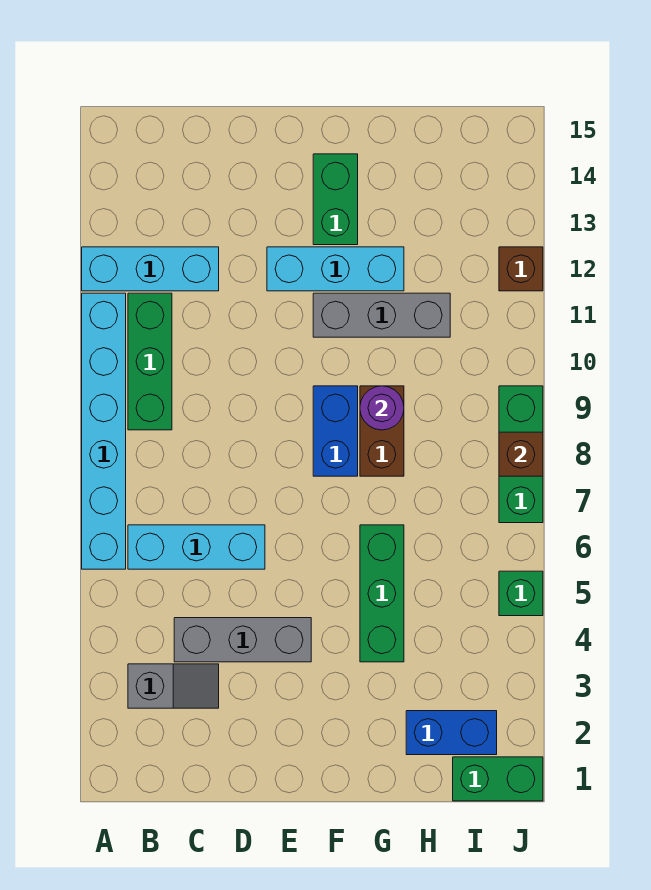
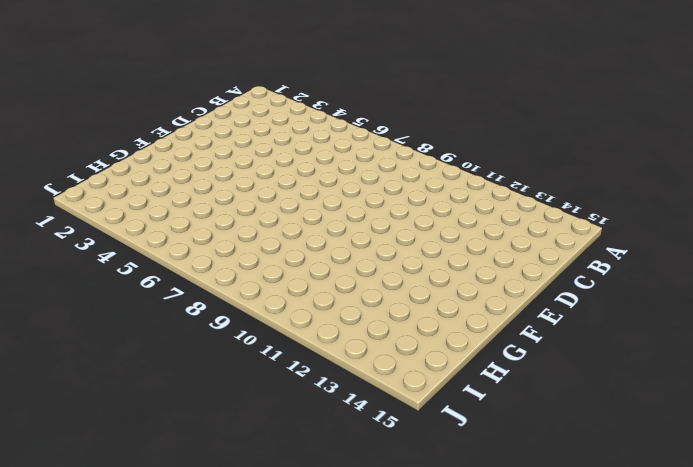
none -> cyan 1x6 brick [82,293,126,569]
none -> cyan 1x3 brick [82,247,219,291]
none -> grey 1x2 slope [128,664,219,708]

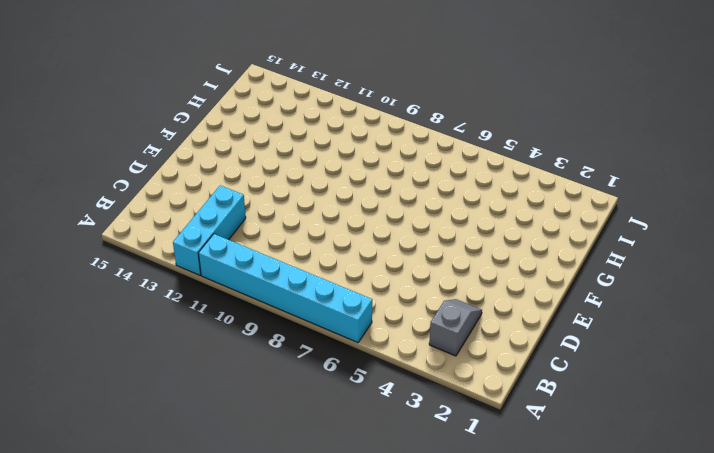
none -> cyan 1x3 brick [128,525,265,569]
none -> green 1x3 brick [128,293,172,430]
none -> grey 1x3 brick [174,618,311,662]

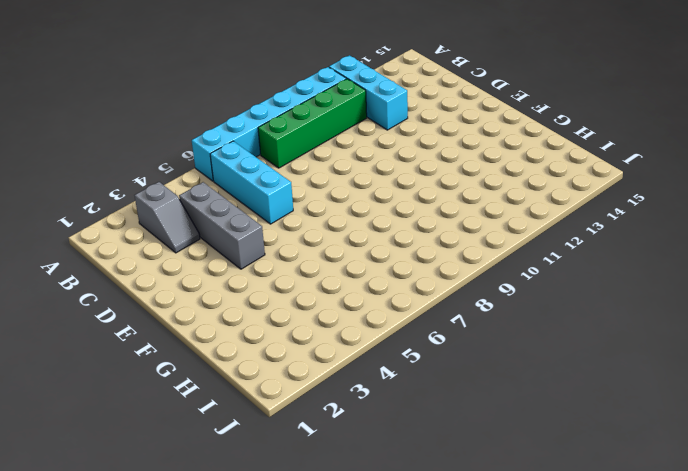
green 1x4 brick [258,79,367,168] -> green 1x3 brick [128,293,172,430]
none -> cyan 1x3 brick [267,247,404,291]
none -> blue 1x2 brick [313,386,358,476]
none -> grey 1x3 brick [313,293,450,337]

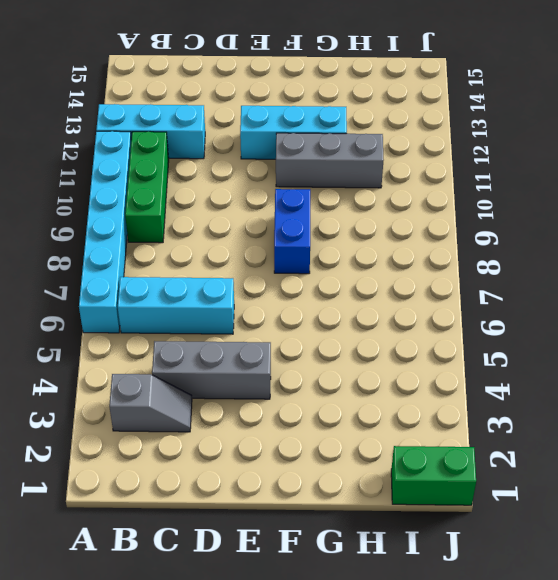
none -> green 1x2 brick [313,154,358,245]
none -> green 1x3 brick [360,525,404,662]
none -> brown 1x2 brick [360,386,404,476]

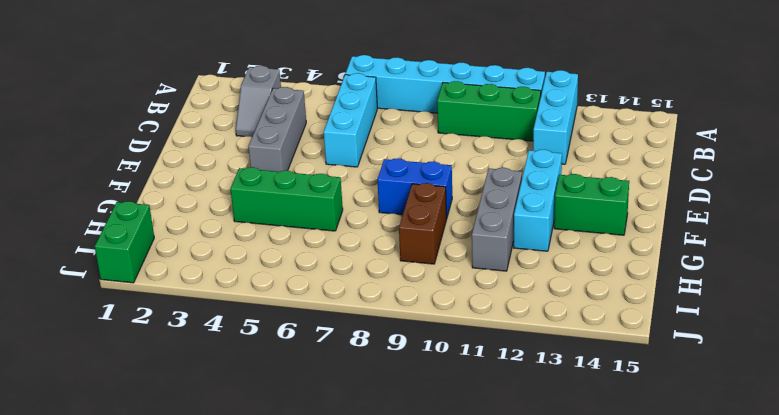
brown 1x2 brick [399,183,447,264] -> brown 1x2 brick turned to [360,386,404,476]
none -> blue 1x2 brick [406,711,497,755]
none -> green 1x1 brick [499,571,543,616]
none -> green 1x3 brick [499,386,543,523]

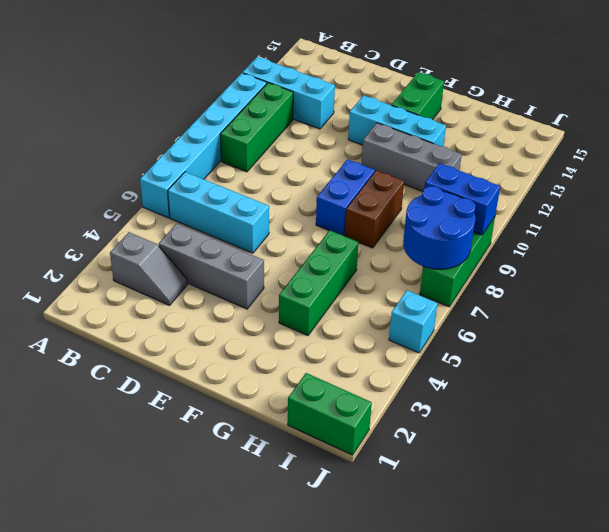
blue 2x2 round brick [403,186,476,269] -> brown 1x1 brick [499,432,543,476]
blue 1x2 brick [425,163,500,235] -> blue 1x2 brick moved to [406,711,497,755]
cyan 1x1 brick [389,290,438,353] -> green 1x1 brick [499,571,543,616]
none -> brown 1x1 brick [499,247,543,291]
none -> purple 1x1 round brick [360,386,404,430]

